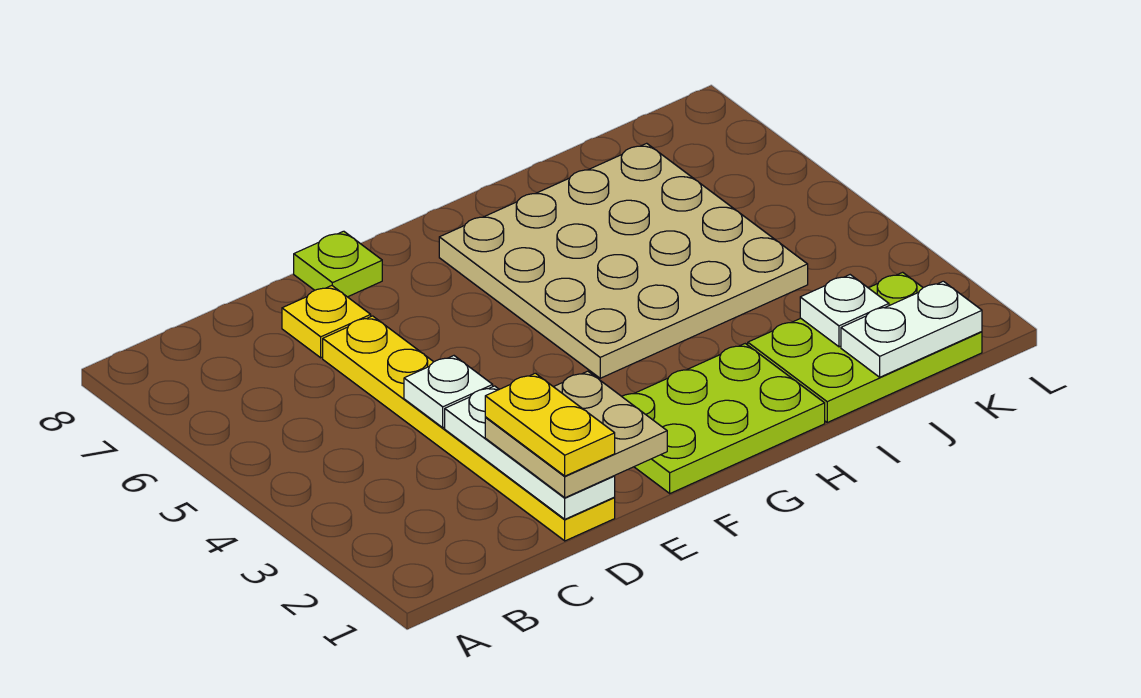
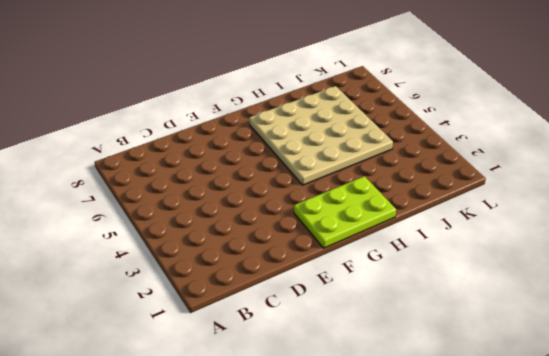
none -> yellow 1x6 plate [323,316,615,541]
none -> yellow 1x1 plate [282,286,371,358]
none -> lime 1x1 plate [294,231,382,297]

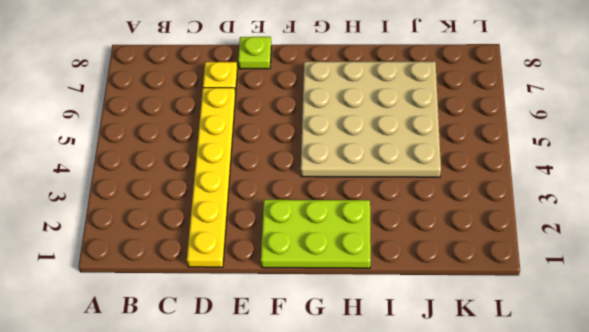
none -> lime 2x3 plate [748,272,982,422]
none -> white 1x3 plate [445,386,615,519]
none -> white 1x1 plate [404,356,493,428]

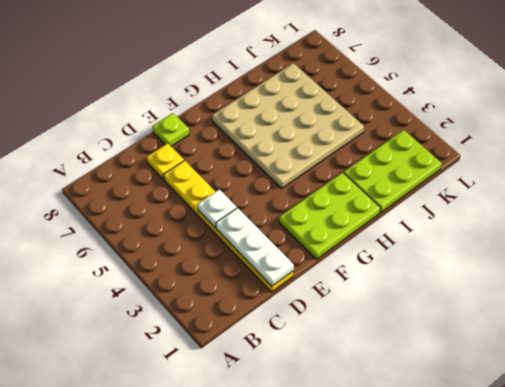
none -> white 1x2 plate [841,281,982,377]
none -> white 1x1 plate [800,275,889,347]
none -> tan 2x2 plate [485,371,667,498]

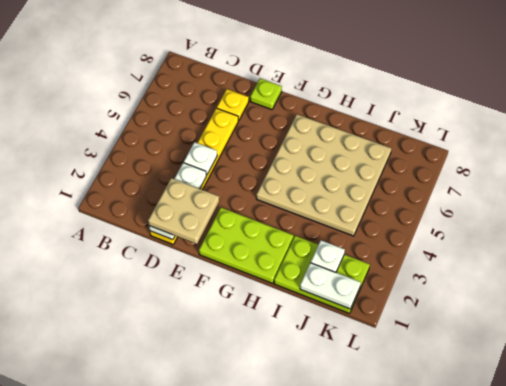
none -> yellow 1x2 plate [485,373,615,476]

